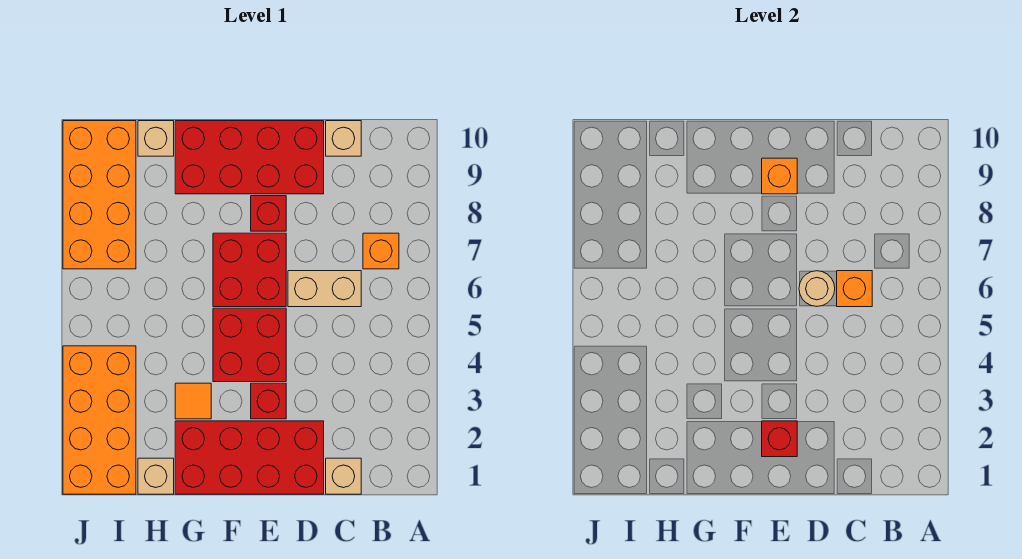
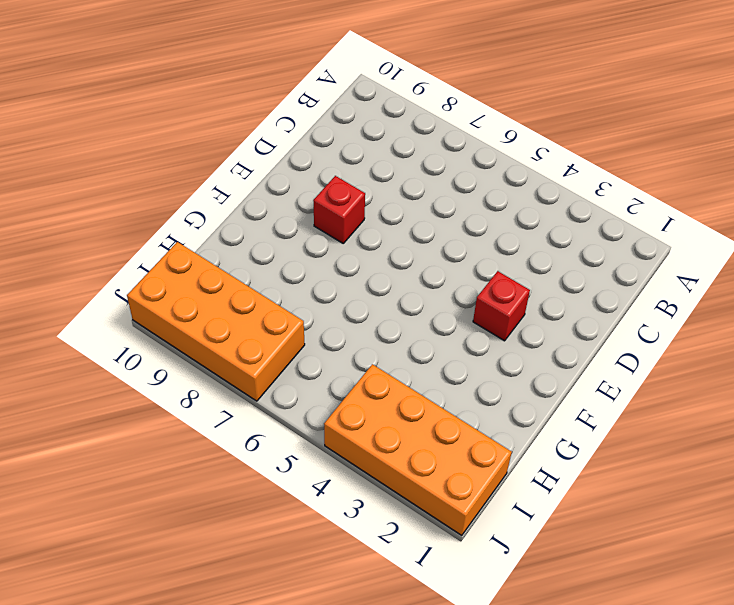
none -> orange 1x1 brick [363,233,399,269]
none -> tan 1x1 brick [326,458,361,494]
none -> tan 1x2 brick [288,271,361,307]

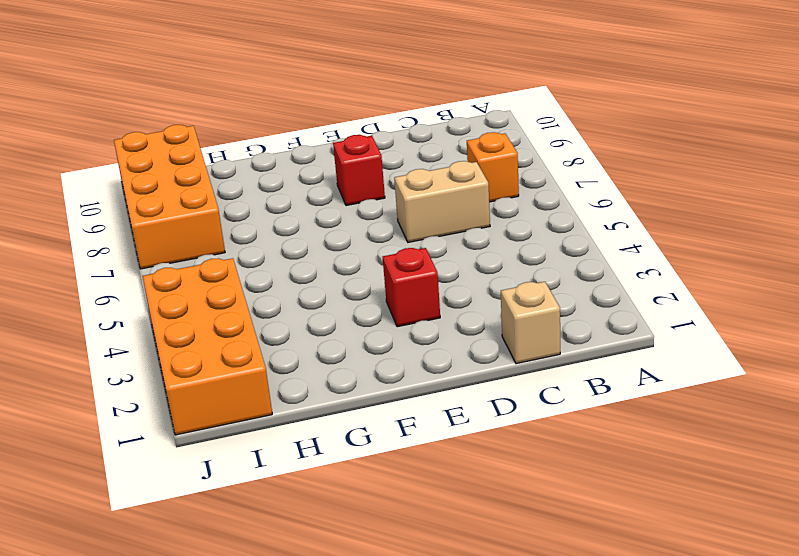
none -> tan 1x1 brick [326,121,361,156]
none -> red 2x4 brick [175,421,324,494]
none -> red 2x4 brick [175,121,324,194]

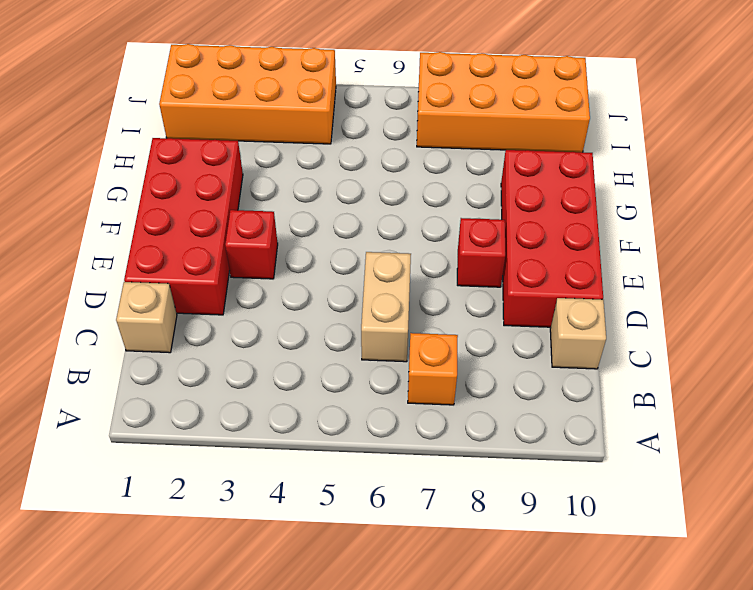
none -> red 2x2 brick [213,308,286,382]
none -> red 2x2 brick [213,233,286,307]
none -> orange 1x1 tile [175,383,211,419]

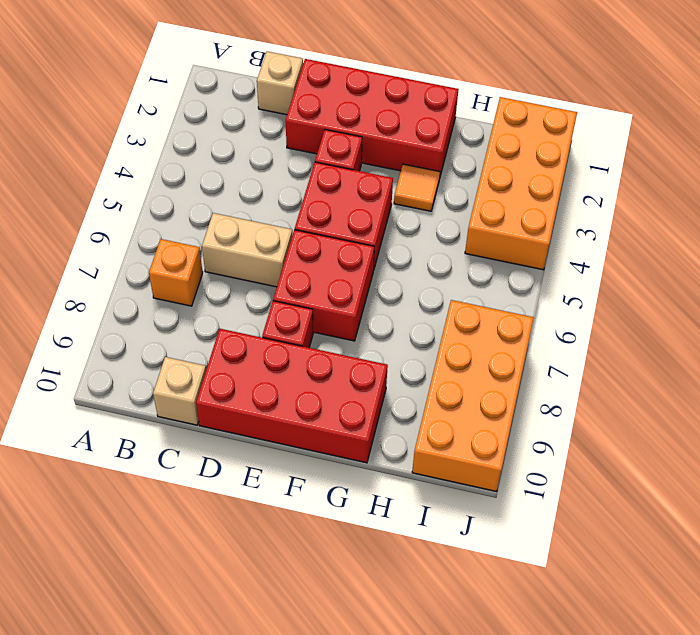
none -> tan 1x1 brick [138,458,174,494]
none -> tan 1x1 brick [138,121,174,156]
none -> orange 1x1 brick [837,271,872,307]

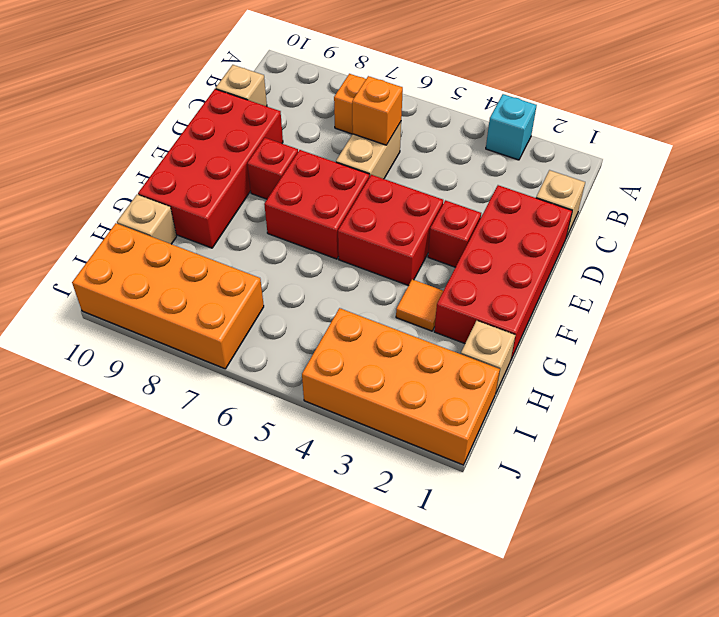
cyan 1x1 brick [486,94,537,160] -> none
none -> tan 1x1 round brick [799,271,835,306]
none -> red 1x1 brick [762,421,797,457]
none -> orange 1x1 brick [762,158,797,194]

